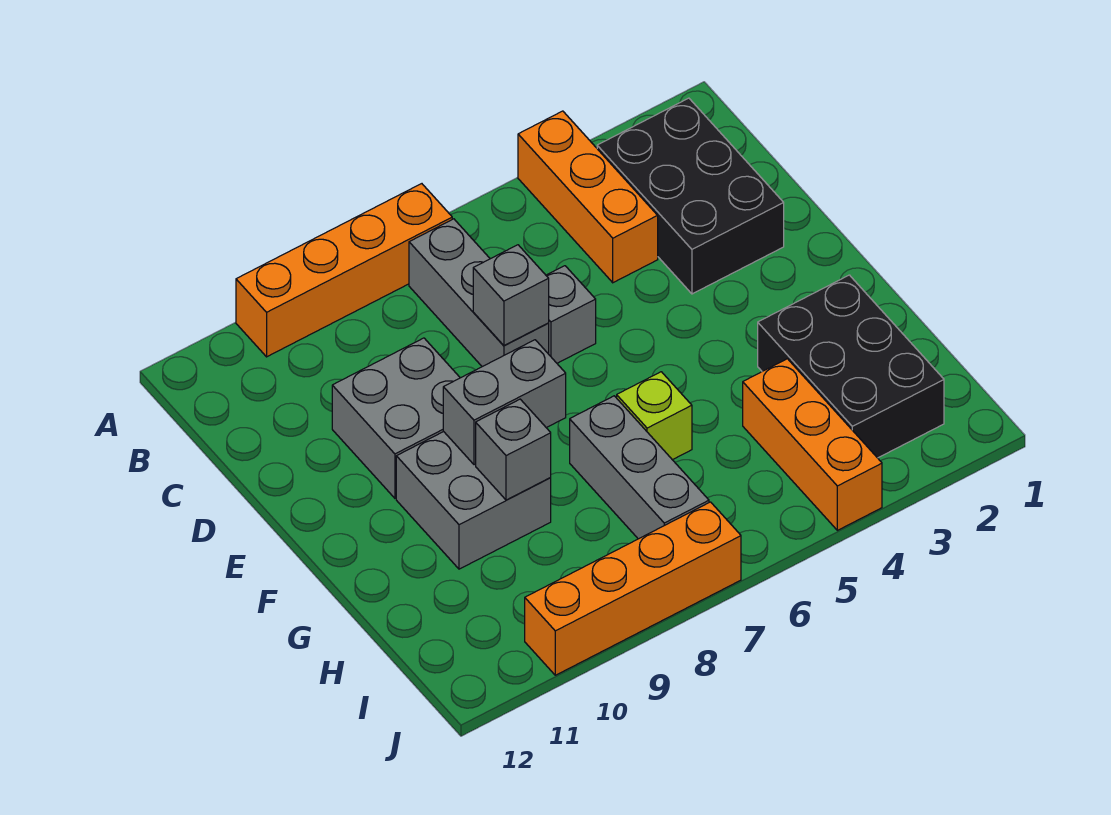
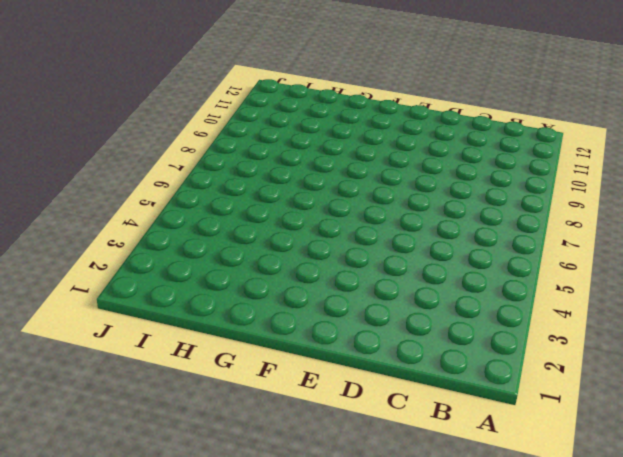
none -> orange 1x3 brick [518,111,658,283]
none -> orange 1x4 brick [236,184,452,357]
none -> black 2x3 brick [597,98,784,294]

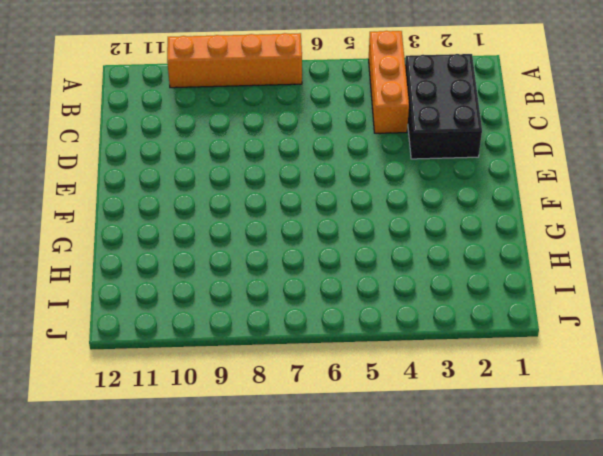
none -> grey 1x3 brick [409,219,549,367]
none -> grey 1x1 brick [546,266,596,363]
none -> grey 2x2 brick [332,338,460,498]

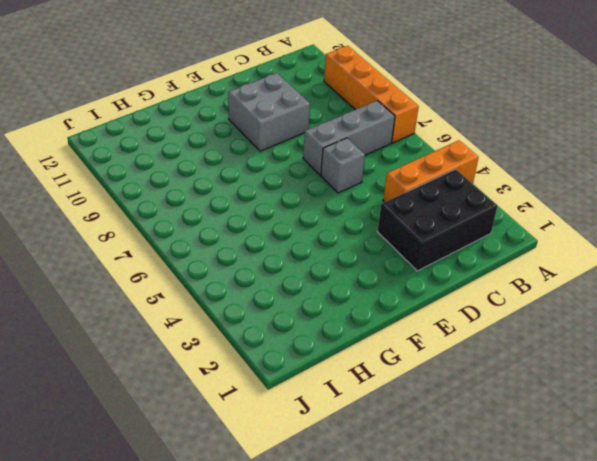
none -> grey 2x2 brick [396,432,551,569]
none -> black 2x3 brick [758,275,944,458]
none -> lime 1x1 brick [617,372,692,460]

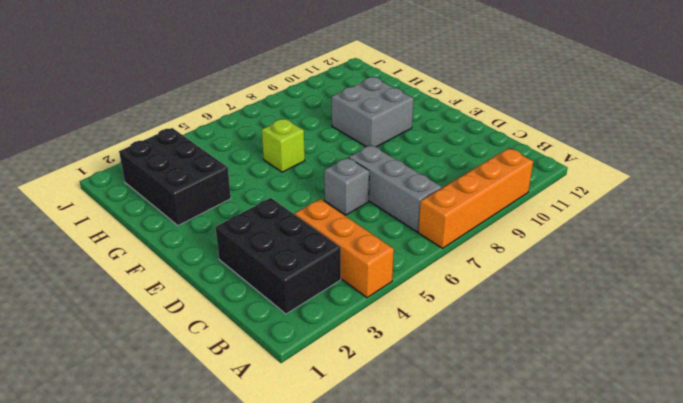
none -> grey 2x2 brick [332,338,460,498]
none -> grey 1x3 brick [570,396,709,539]
none -> orange 1x3 brick [743,359,882,530]

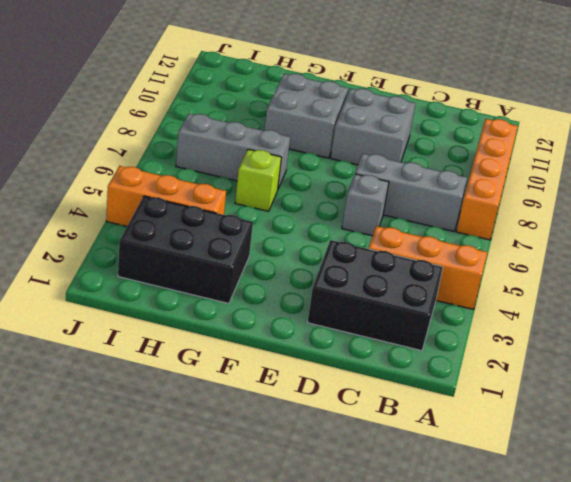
none -> orange 1x4 brick [525,502,741,675]
none -> grey 1x1 brick [473,245,549,345]
none -> grey 1x2 brick [443,340,566,465]

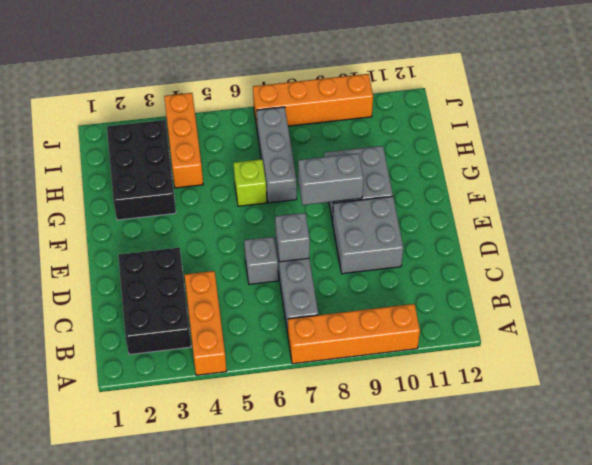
none -> grey 1x1 brick [476,399,551,500]

